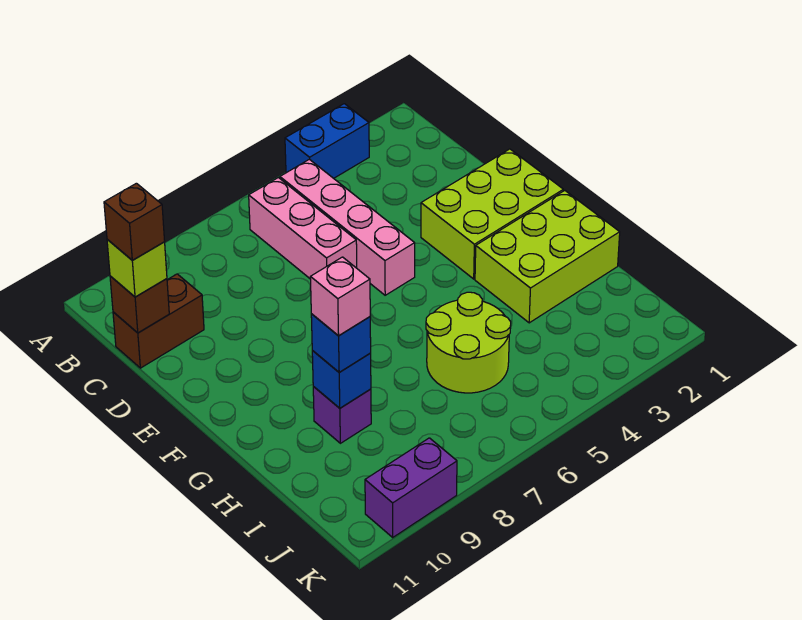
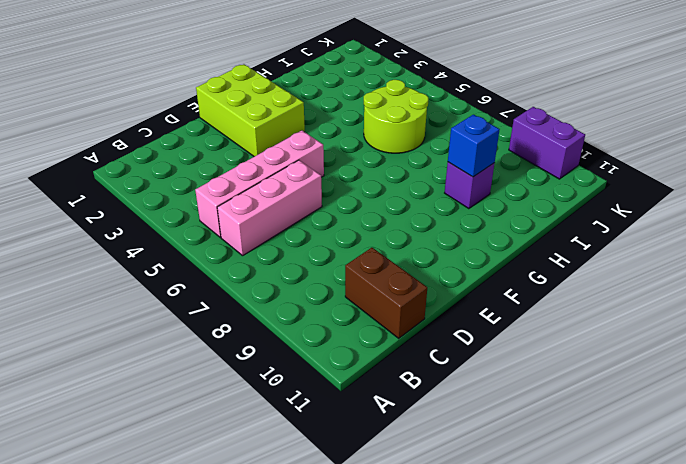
none -> blue 1x2 brick [285,104,369,178]
none -> lime 2x3 brick [475,190,620,323]
none -> brown 1x1 brick [110,276,169,333]

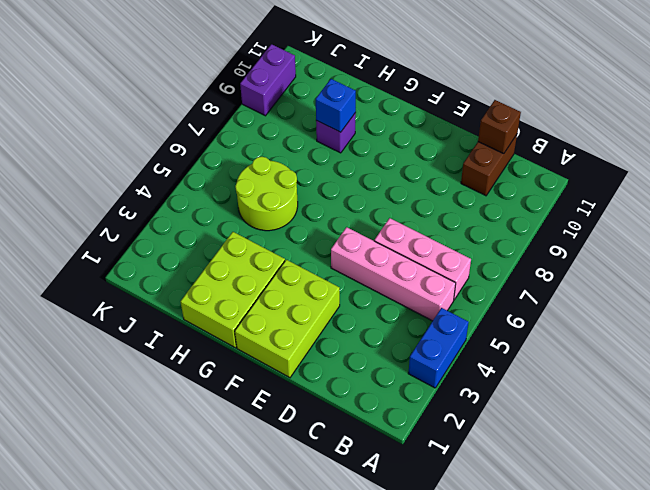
none -> lime 1x1 brick [107,240,167,297]
none -> blue 1x1 brick [311,314,371,372]
none -> brown 1x1 brick [104,183,165,260]

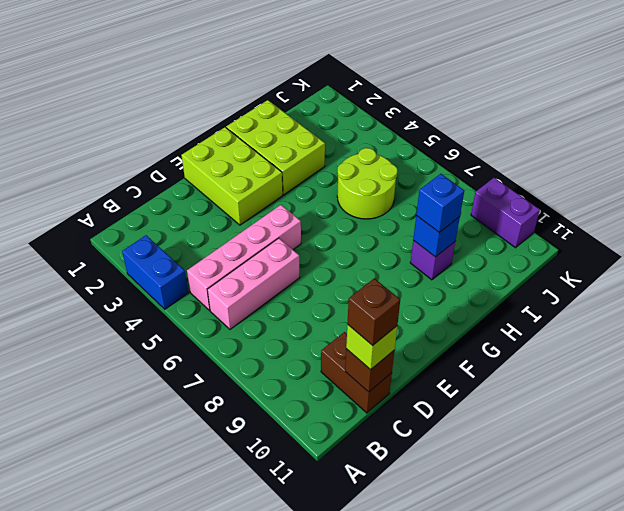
none -> pink 1x1 brick [310,257,370,336]

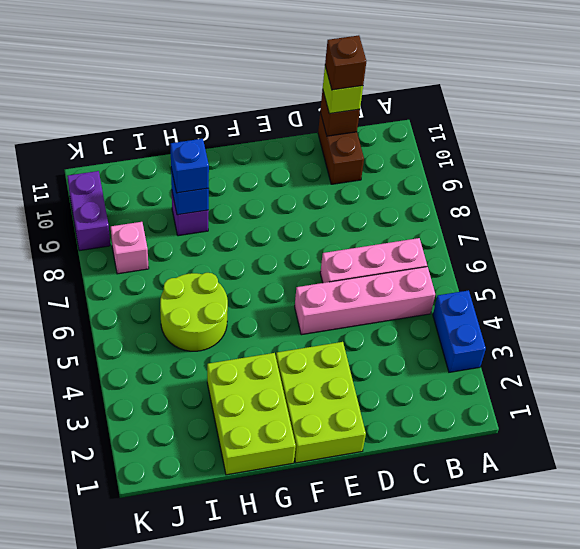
pink 1x1 brick [111,222,149,274] -> pink 1x1 brick moved to [310,257,370,336]

